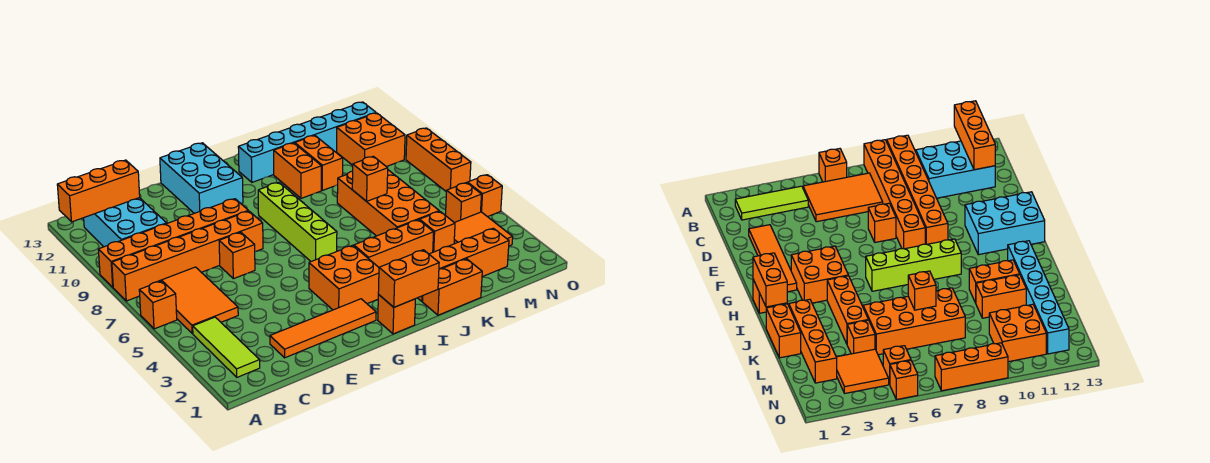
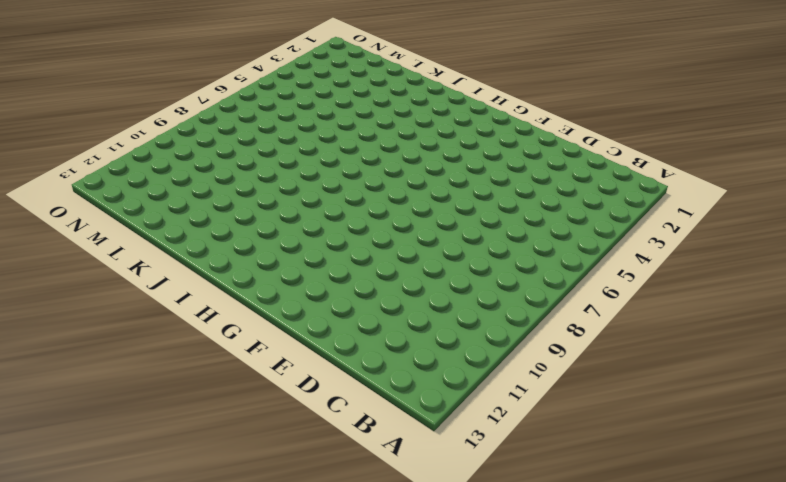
none -> orange 1x1 brick [139,281,177,329]
none -> orange 1x6 brick [112,211,263,301]
none -> orange 1x6 brick [98,199,248,287]

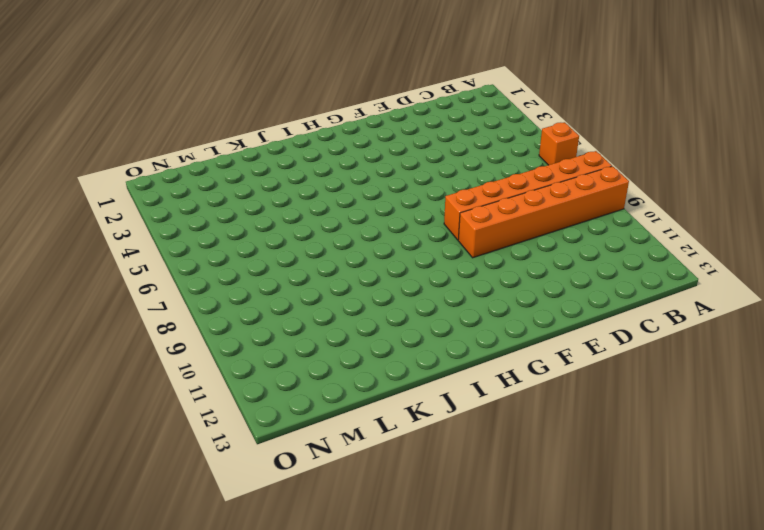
none -> lime 1x3 tile [193,317,260,377]
none -> orange 2x3 tile [158,267,238,334]
none -> cyan 2x3 brick [84,198,167,247]

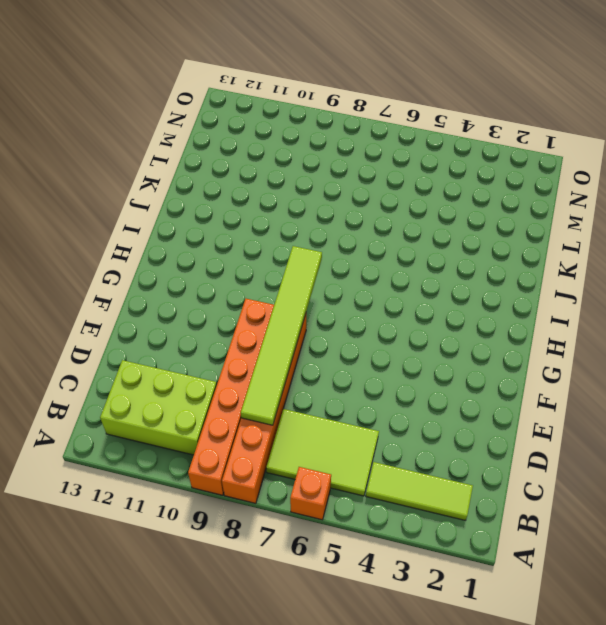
lime 2x3 tile [266,409,379,496] -> orange 2x3 tile [158,267,238,334]
lime 2x3 brick [100,360,217,455] -> cyan 2x3 brick [84,198,167,247]
lime 1x6 tile [241,246,322,425] -> none
none -> orange 1x4 tile [270,299,376,358]
none -> orange 1x1 brick [219,232,255,279]
none -> cyan 2x3 brick [160,143,243,213]

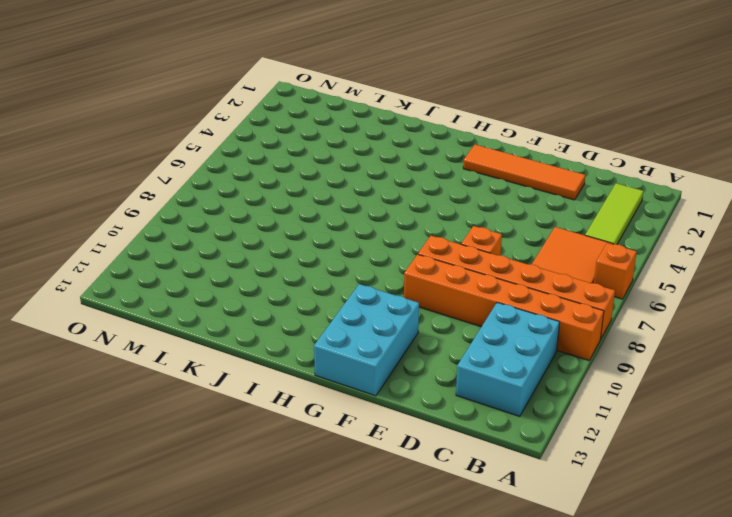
none -> orange 2x2 brick [309,245,379,310]
none -> orange 1x1 brick [378,295,415,334]
none -> lime 1x4 brick [258,182,337,261]

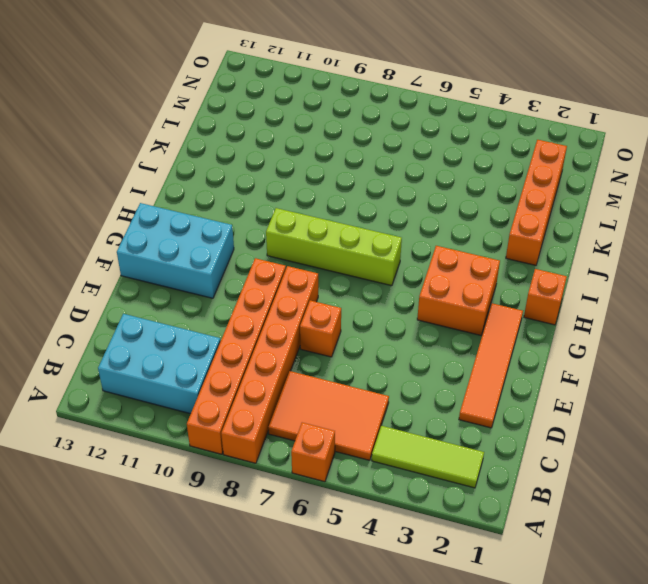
none -> orange 1x3 brick [354,220,434,267]
none -> cyan 1x6 brick [238,102,376,182]
none -> orange 1x2 brick [423,259,482,315]

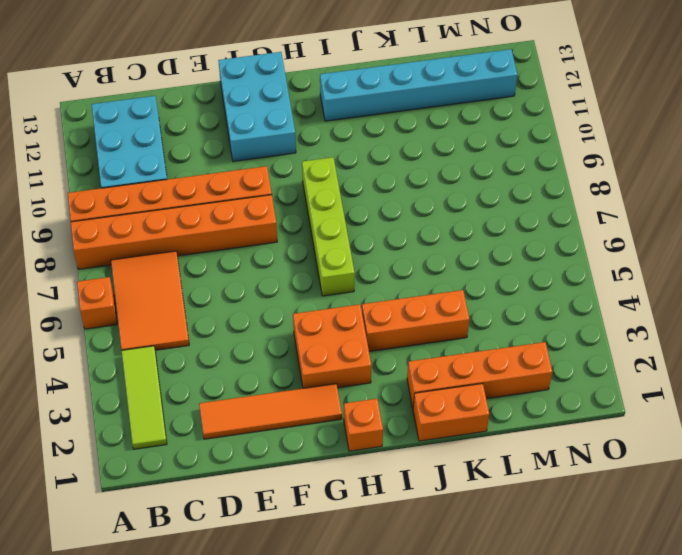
none -> orange 1x1 brick [219,232,255,279]
none -> orange 1x2 brick [274,143,321,198]
none -> orange 2x4 brick [337,170,439,236]

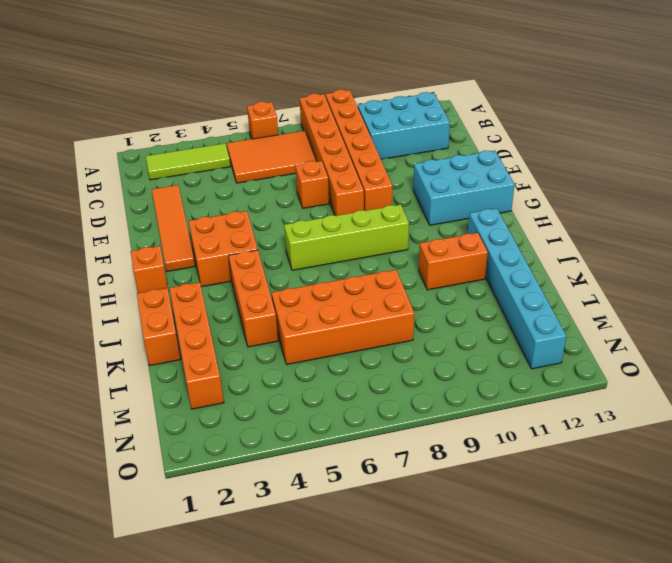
none -> orange 1x2 brick [295,135,343,190]
none -> orange 1x1 brick [420,211,455,252]
none -> orange 2x2 tile [454,212,513,246]

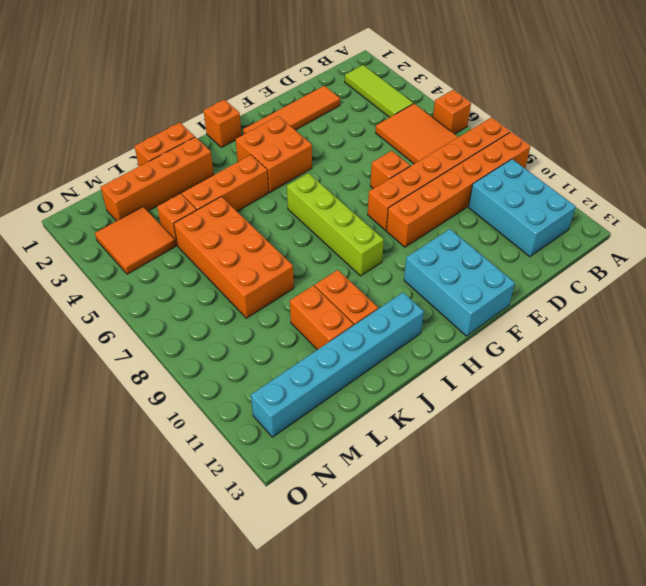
none -> orange 2x2 brick [336,113,405,167]
none -> orange 1x1 brick [445,183,482,223]
none -> orange 1x1 brick [468,175,502,217]

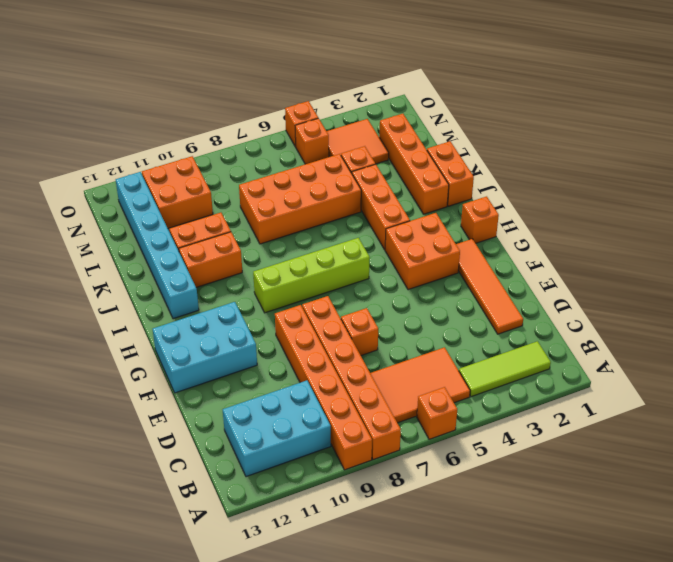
none -> orange 1x3 brick [406,128,471,192]
none -> orange 1x3 brick [57,160,140,222]
none -> orange 1x2 brick [378,250,439,307]

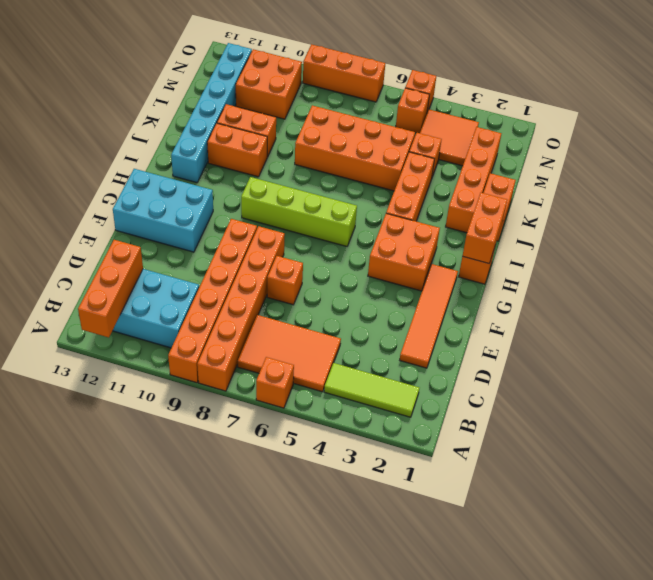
none -> orange 1x1 brick [352,156,388,201]

